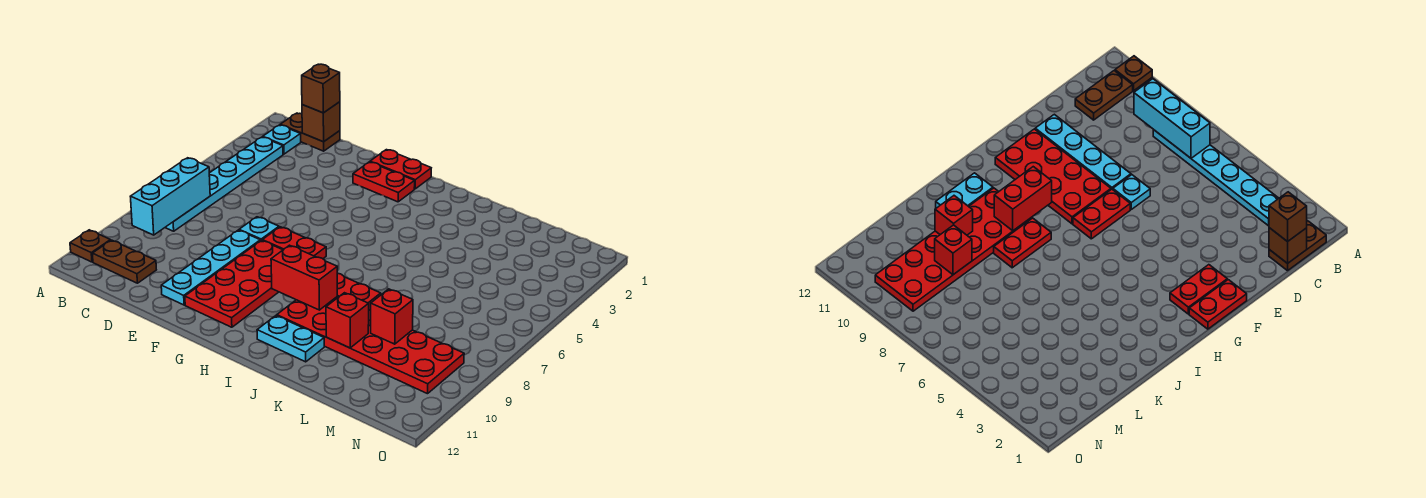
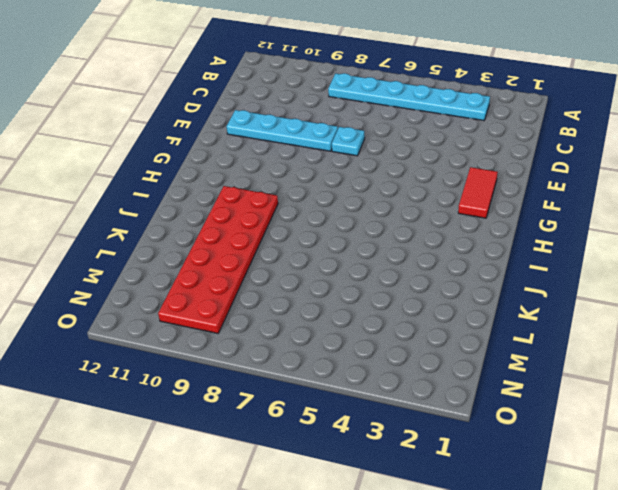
red 1x2 tile [458,167,498,218] -> red 1x2 plate [353,162,415,202]
none -> brown 1x1 plate [70,230,111,262]
none -> brown 1x2 plate [280,113,340,151]
none -> cyan 1x1 plate [263,125,301,154]

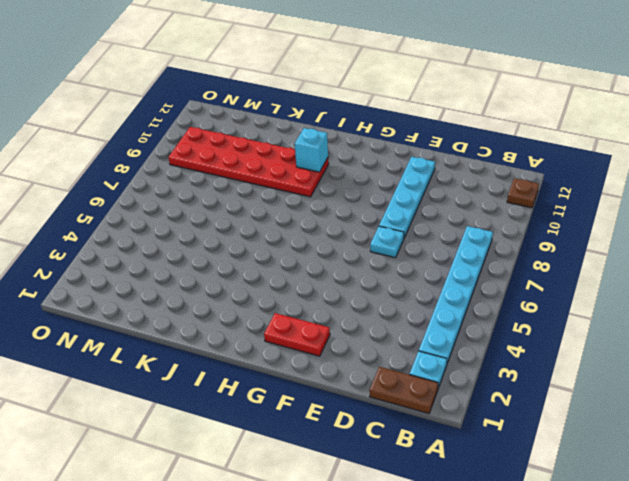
cyan 1x1 brick [295,128,328,172] -> none
none -> brown 1x2 plate [92,240,156,283]
none -> red 1x2 plate [370,150,431,189]
none -> red 1x2 plate [262,227,326,259]

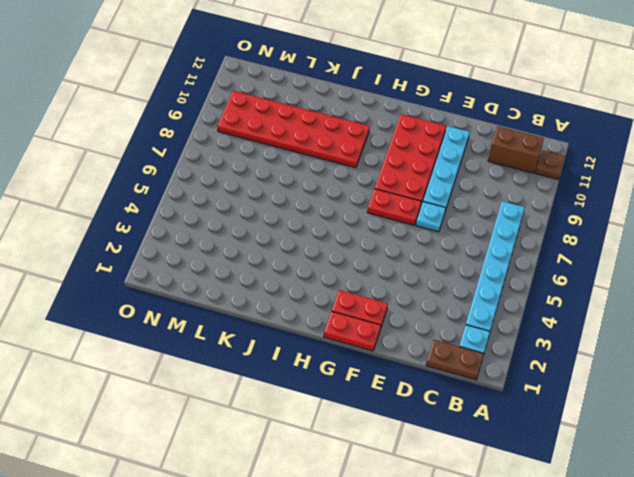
brown 1x2 brick [488,126,544,173] -> brown 1x2 plate [92,240,156,283]
none -> red 1x2 plate [337,273,381,310]
none -> cyan 1x2 plate [257,316,324,362]
none -> cyan 1x3 brick [130,158,210,235]

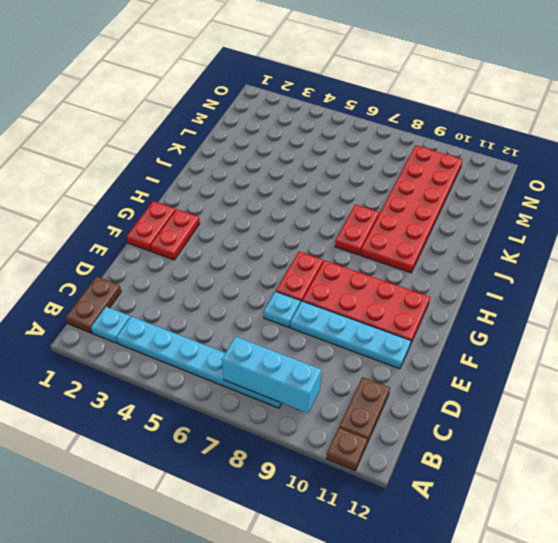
none -> cyan 1x2 plate [257,316,324,362]
none -> brown 1x1 brick [302,102,340,142]
none -> red 1x2 brick [271,245,337,310]

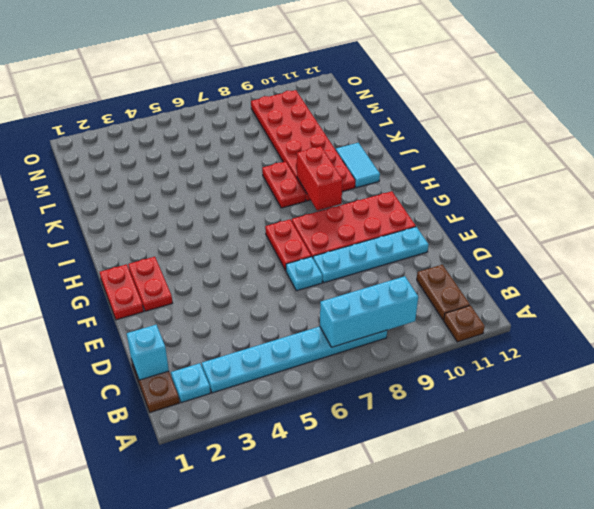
cyan 1x1 brick [127,325,169,380] -> brown 1x1 brick [302,102,340,142]
cyan 1x2 tile [336,143,380,188] -> cyan 1x2 plate [257,316,324,362]
none -> red 1x1 brick [326,293,369,348]
none -> red 1x1 brick [371,289,413,344]
none -> brown 1x1 brick [302,64,340,113]

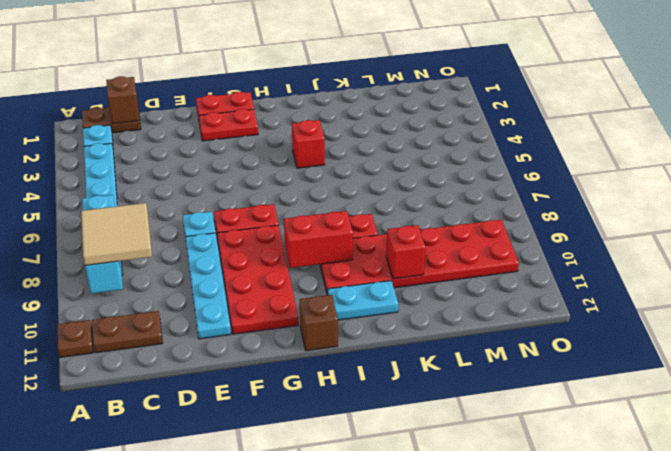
tan 2x2 tile [81,203,152,265] -> none
brown 1x1 brick [300,295,338,351] -> brown 1x1 brick moved to [302,64,340,113]
red 1x1 brick [292,120,325,168] -> red 1x1 brick moved to [371,289,413,344]

